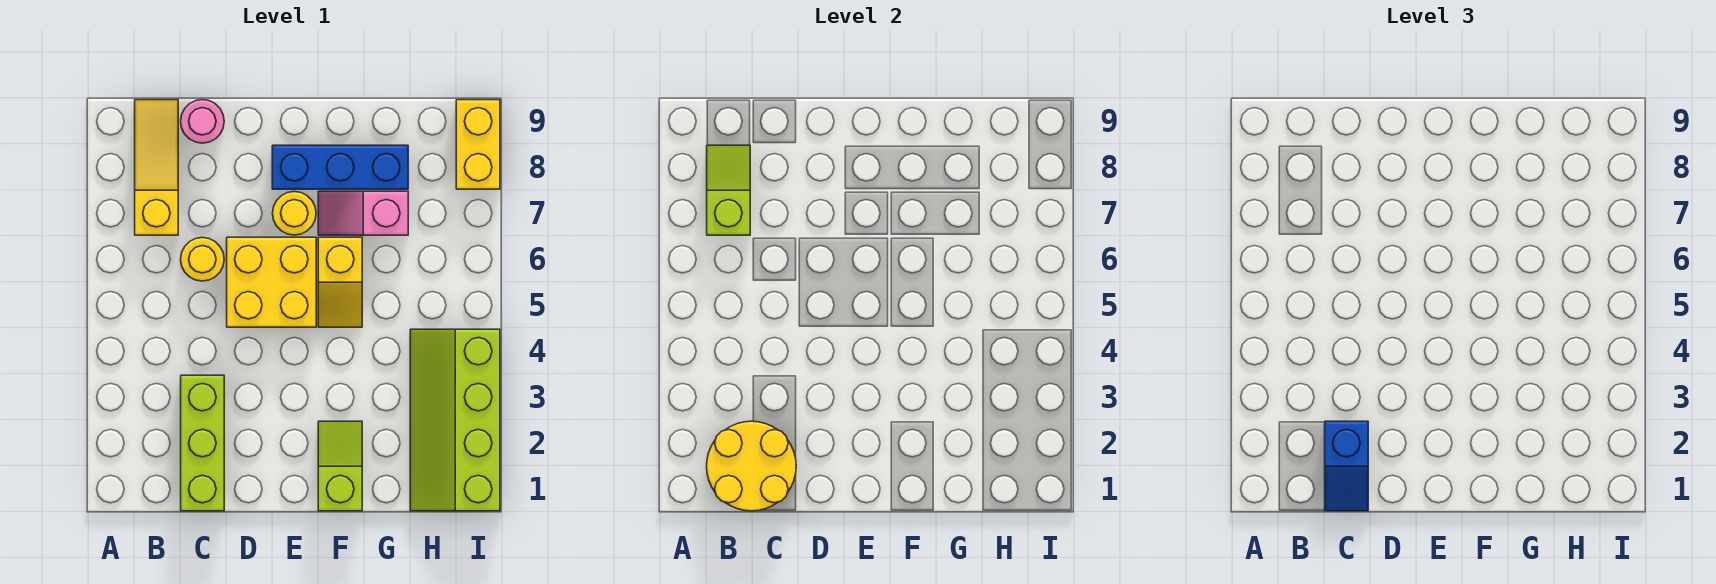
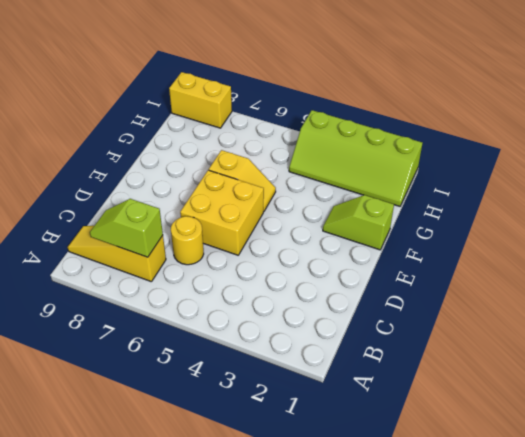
none -> lime 1x3 brick [181,375,224,511]
none -> pink 1x1 round brick [181,100,224,143]
none -> yellow 1x1 round brick [273,191,316,235]

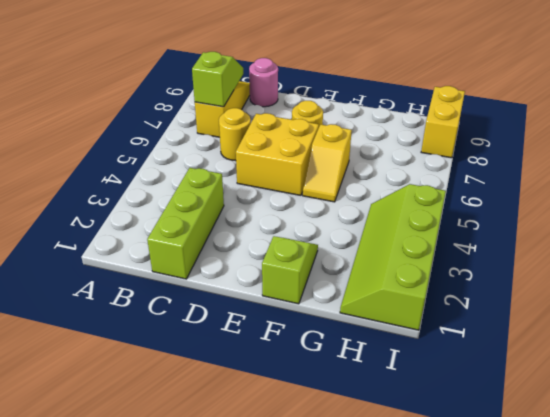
none -> blue 1x3 brick [272,145,408,189]
none -> pink 1x2 slope [318,191,408,235]
none -> yellow 2x2 round brick [707,421,796,511]

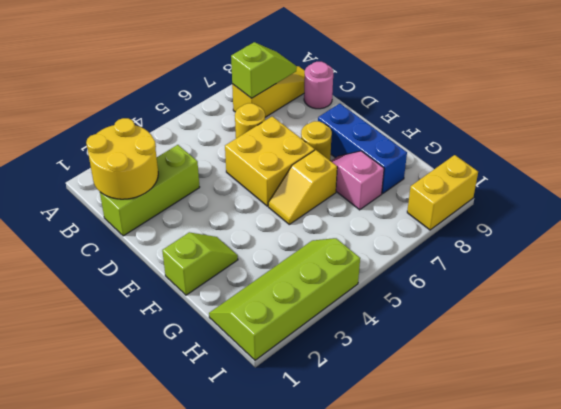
none -> blue 1x2 slope [1325,421,1368,511]

